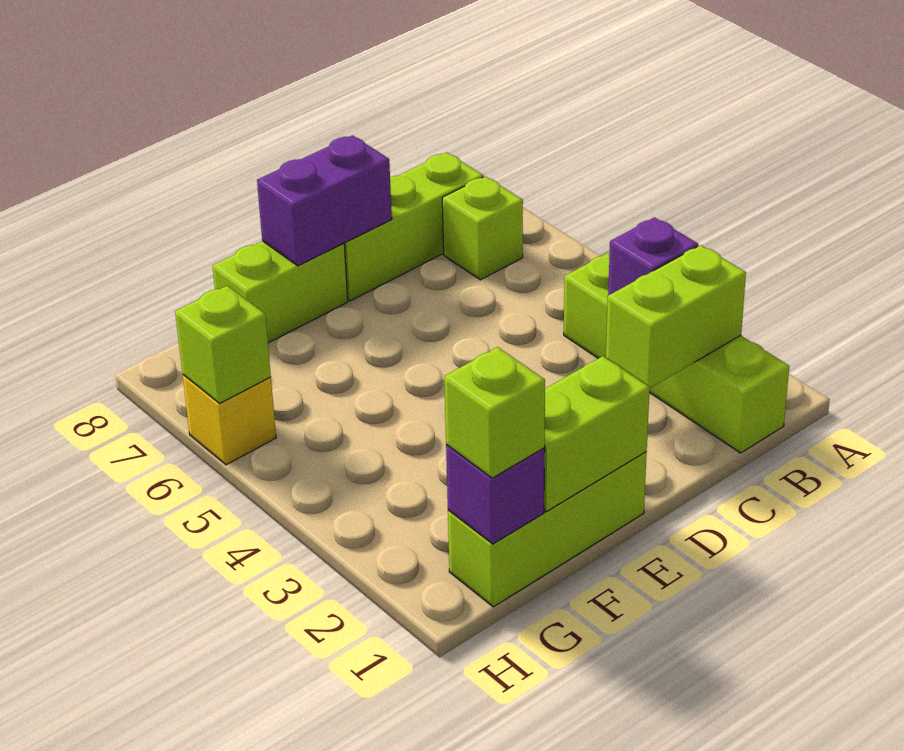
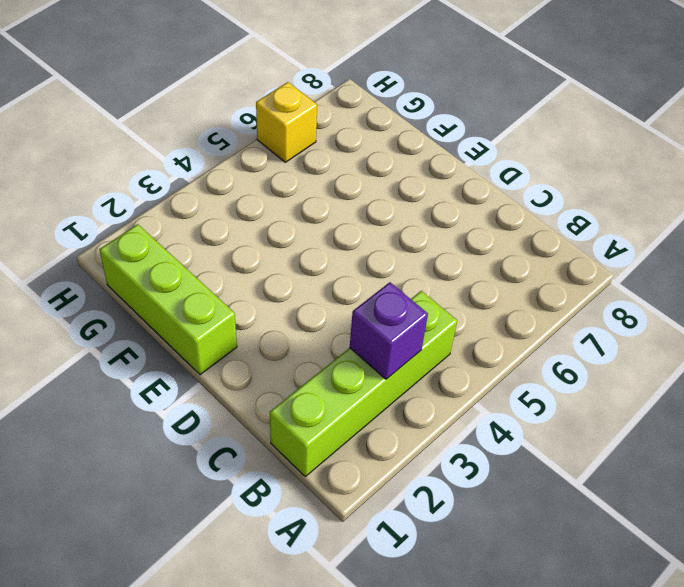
none -> lime 1x1 brick [442,176,523,280]
none -> lime 1x3 brick [344,152,483,301]
none -> lime 1x2 brick [213,241,348,343]

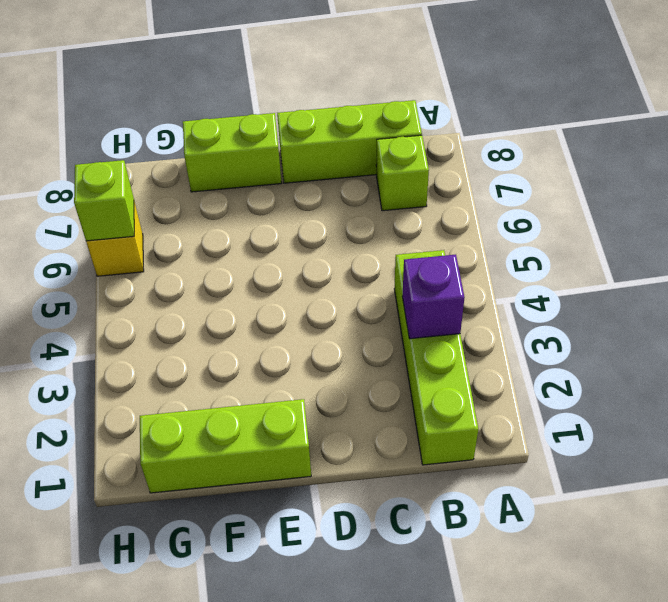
none -> lime 1x2 brick [606,245,746,388]
none -> purple 1x2 brick [257,135,392,266]
none -> lime 1x2 brick [544,356,650,512]

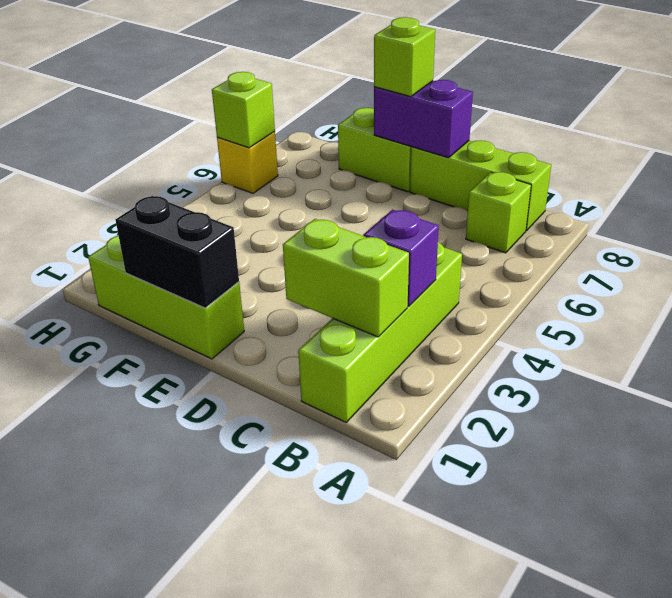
black 1x2 brick [116,196,239,308] -> lime 1x2 brick [544,356,650,512]
lime 1x1 brick [374,17,435,97] -> lime 1x1 brick moved to [444,347,545,478]
none -> purple 1x1 brick [446,445,545,544]

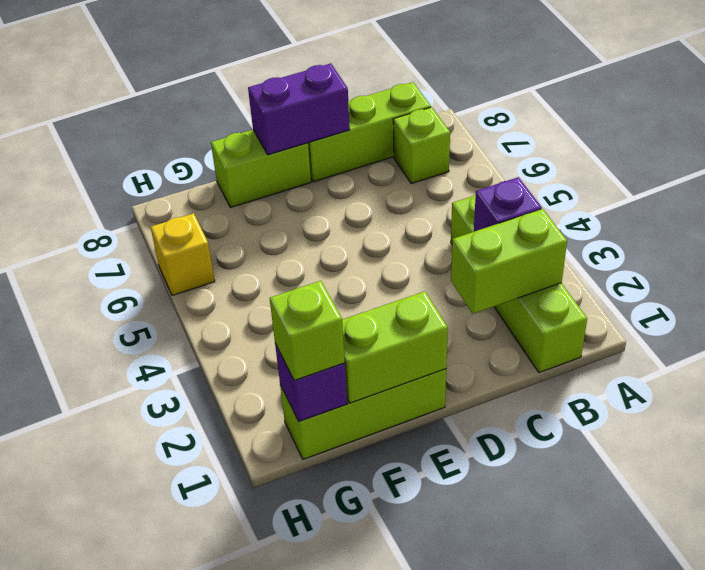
none -> lime 1x1 brick [175,286,271,403]

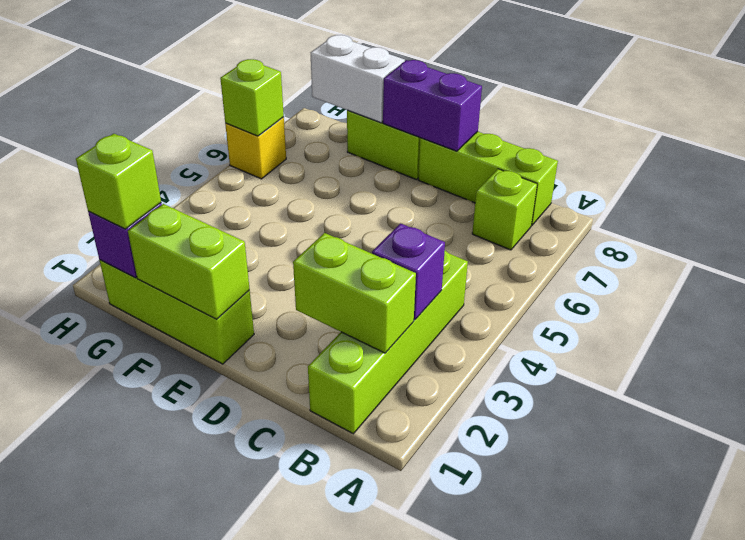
white 1x2 brick [311,35,405,123] -> none

